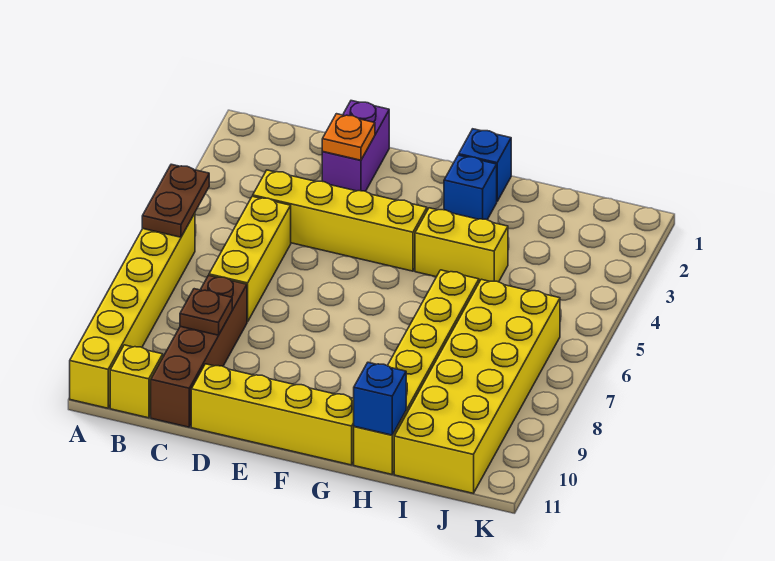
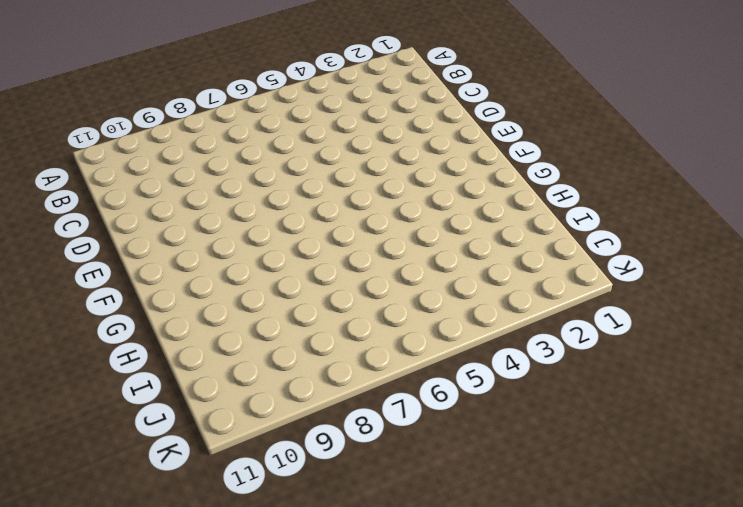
none -> yellow 1x6 brick [70,213,195,408]
none -> yellow 1x1 brick [110,345,163,418]
none -> yellow 1x4 brick [253,170,427,271]

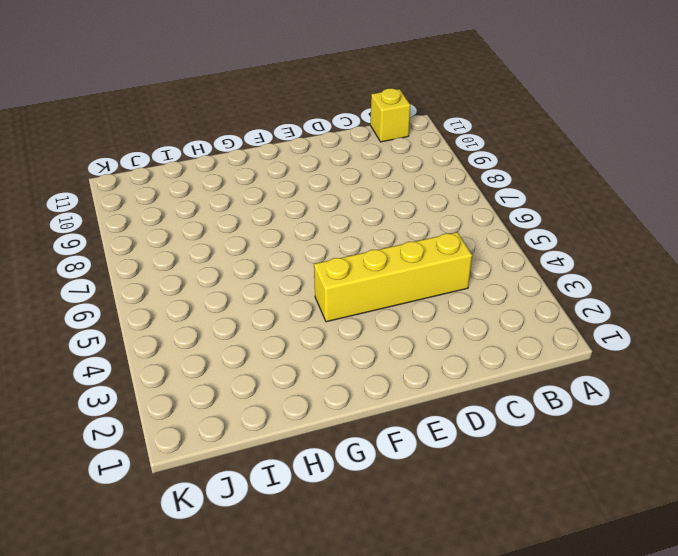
none -> yellow 1x6 brick [70,213,195,408]
none -> yellow 1x3 brick [209,196,291,322]
none -> brown 1x4 brick [151,275,247,427]

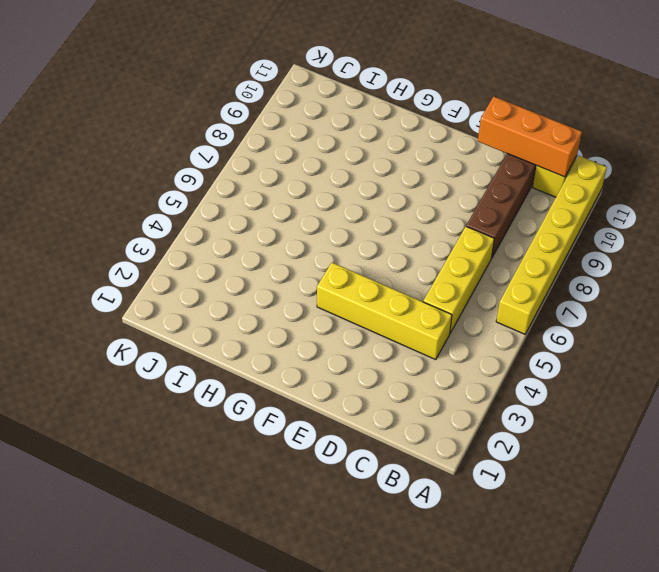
orange 1x3 brick [478,97,582,177] -> none
none -> purple 1x2 brick [322,101,389,191]
none -> yellow 1x4 brick [191,364,354,465]
none -> blue 1x1 brick [459,129,511,201]

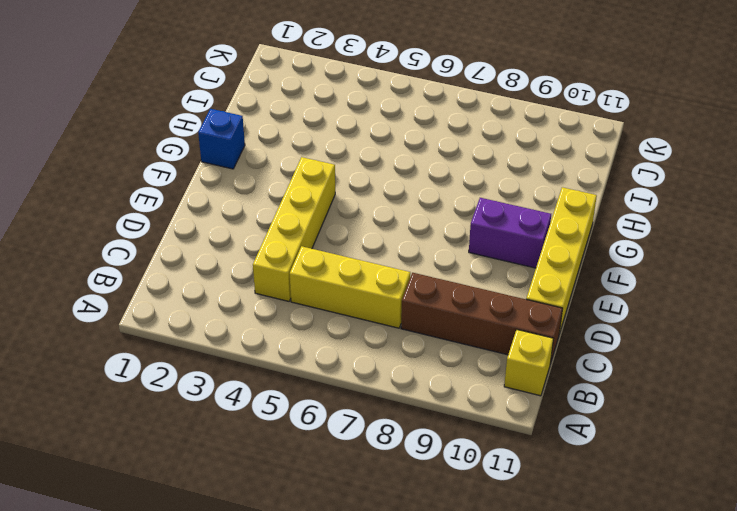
purple 1x2 brick [469,198,551,268] -> purple 1x2 brick moved to [322,101,389,191]
none -> yellow 1x6 brick [70,213,195,408]
none -> blue 1x1 brick [444,155,497,220]
none -> yellow 1x2 brick [415,208,508,282]

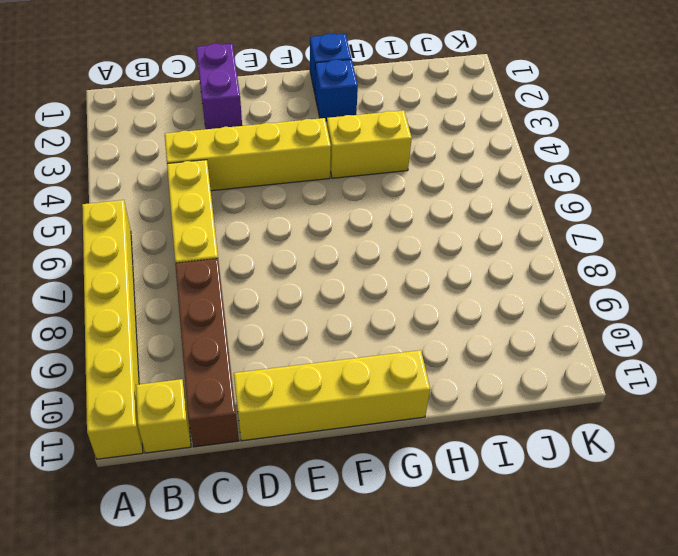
none -> yellow 1x6 brick [354,270,479,474]
none -> yellow 2x6 brick [394,279,560,493]
none -> brown 1x2 plate [142,164,209,237]

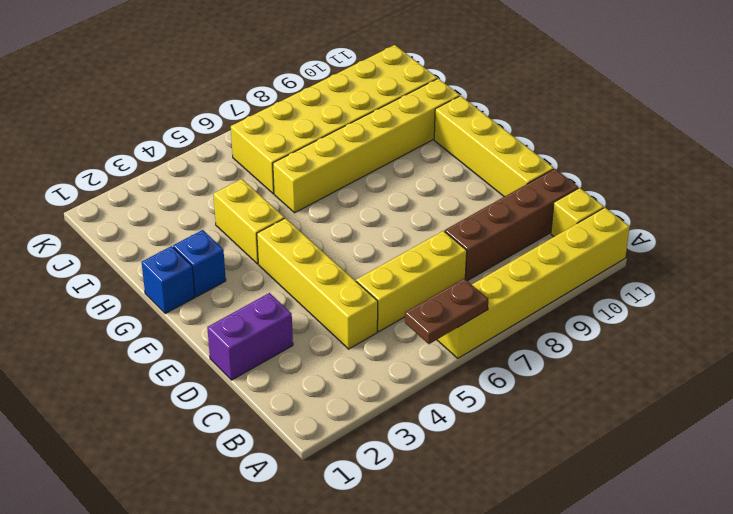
none -> brown 1x1 plate [180,289,232,335]
none -> orange 1x1 plate [322,114,375,160]
none -> blue 1x1 brick [354,362,406,435]

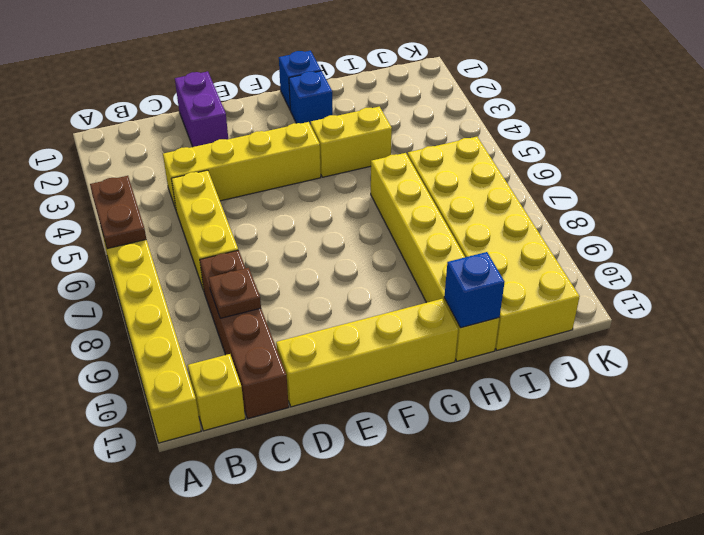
none -> orange 1x1 plate [322,114,375,160]

